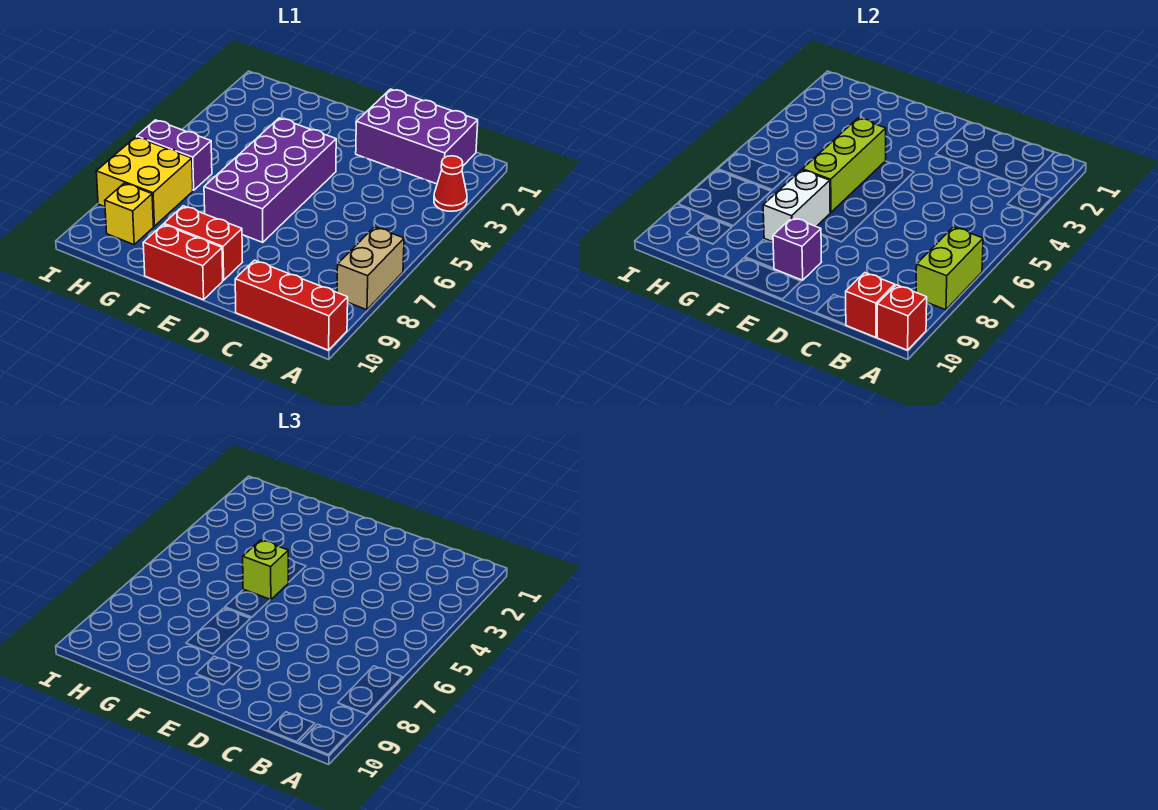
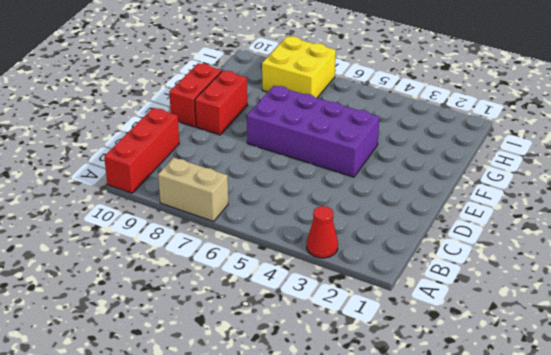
none -> purple 2x3 brick [356,89,478,184]
none -> purple 1x2 brick [137,120,212,190]
none -> yellow 1x1 brick [105,183,154,245]

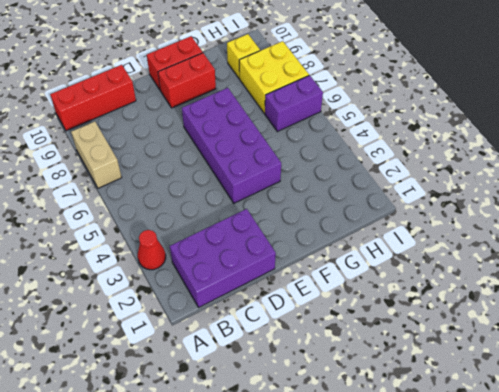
none -> lime 1x2 brick [916,227,983,310]
none -> red 1x1 brick [877,285,927,350]
none -> red 1x1 brick [846,273,895,337]

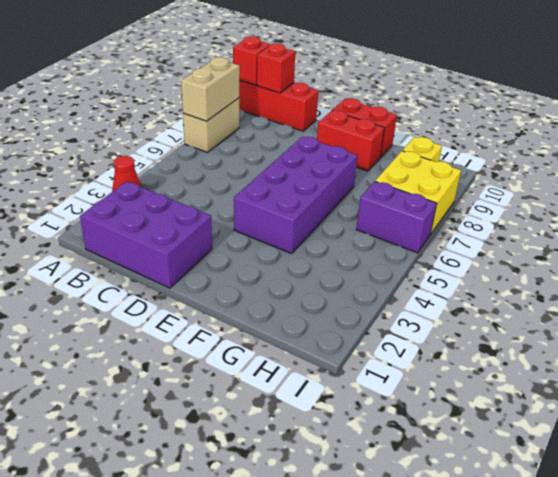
tan 1x2 brick [181,57,240,121] -> lime 1x2 brick [916,227,983,310]
none -> purple 1x1 brick [773,217,821,280]
none -> lime 1x3 brick [803,118,886,212]
none -> white 1x2 brick [763,170,830,242]

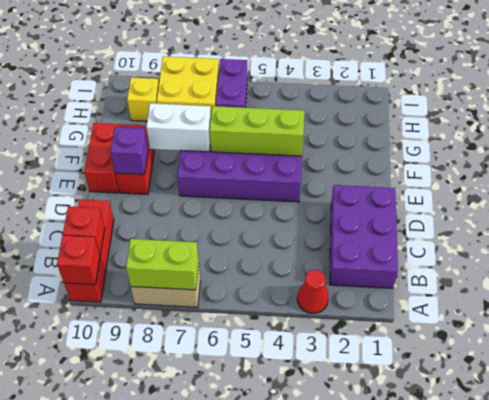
none -> lime 1x1 brick [243,540,288,600]

